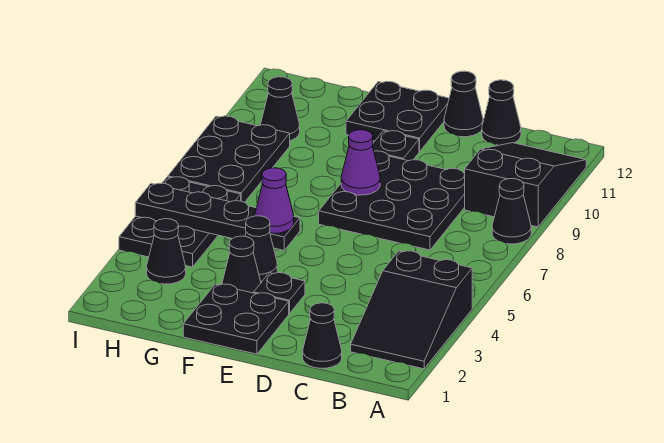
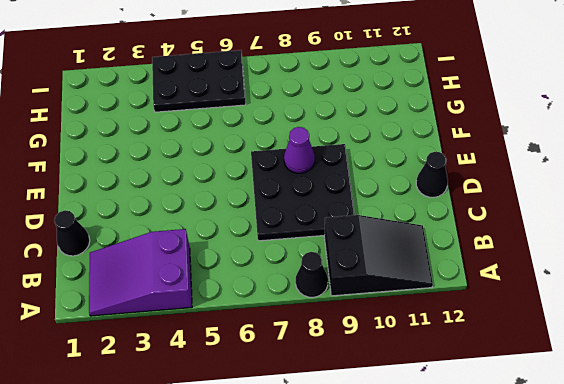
purple 2x3 slope [89,229,192,316] -> black 2x3 slope [351,251,472,369]
none -> black 1x1 cone [482,80,521,145]
none -> black 2x2 plate [183,284,289,354]
none -> black 1x1 plate [254,273,305,314]

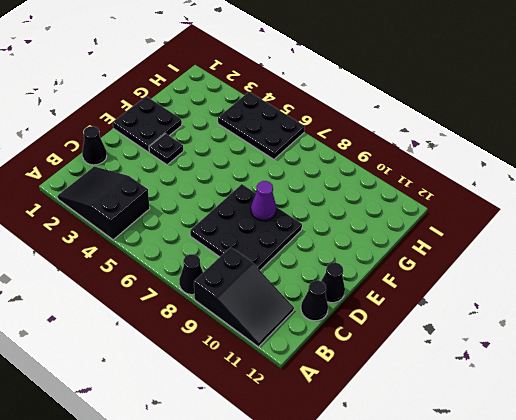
none -> black 1x1 plate [372,131,419,161]
none -> black 2x2 plate [346,81,449,151]
none -> black 1x1 cone [222,236,261,293]

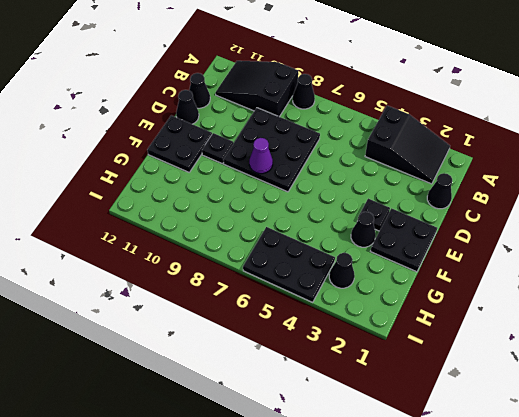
none -> black 1x1 cone [245,216,277,281]
none -> black 2x3 plate [168,116,290,203]
none -> black 1x1 cone [261,77,300,141]

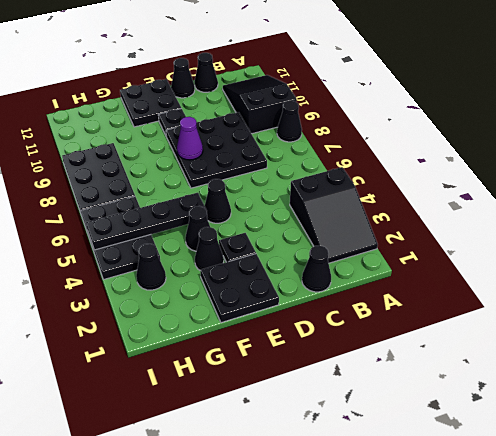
black 1x1 cone [205,179,231,223] -> black 1x1 cone moved to [261,77,300,141]
none -> purple 1x1 cone [255,168,294,233]

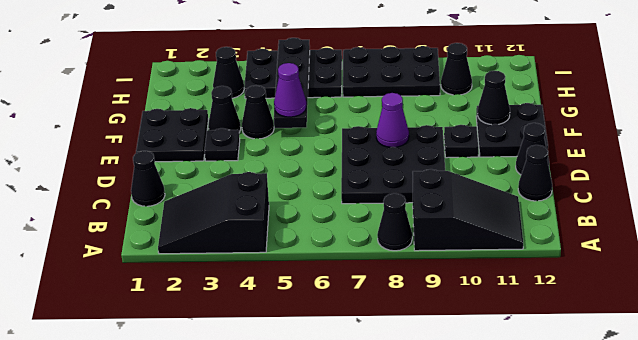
black 1x1 cone [477,71,510,125] -> none

